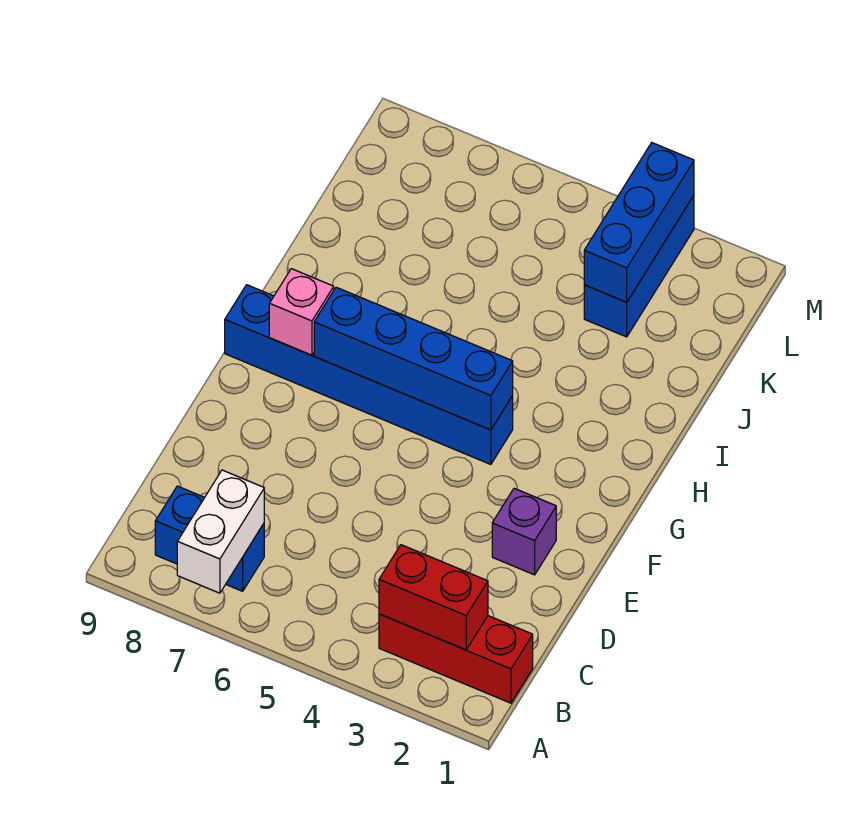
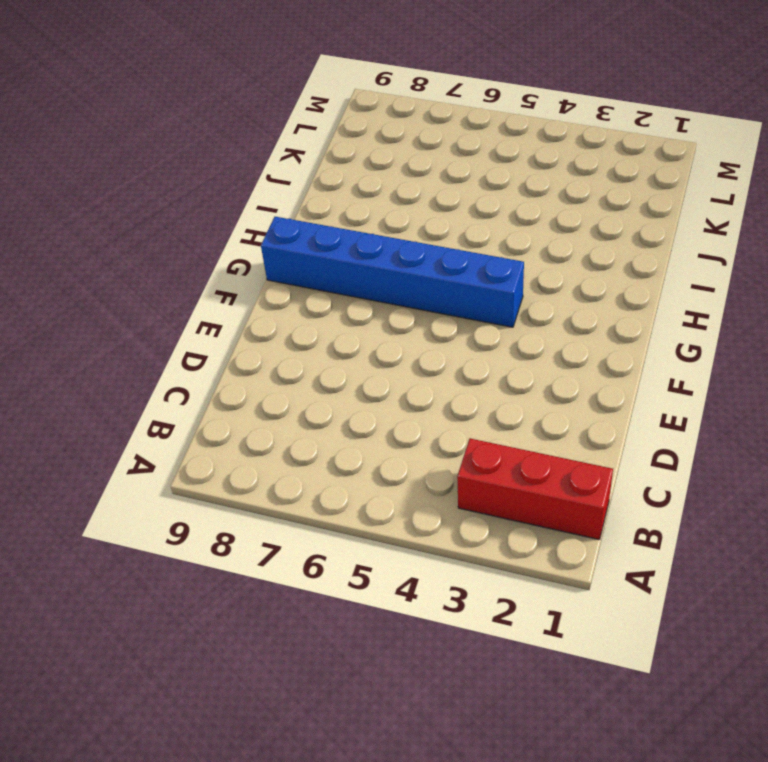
none -> blue 1x2 brick [155,486,264,591]
none -> purple 1x1 brick [492,488,556,575]

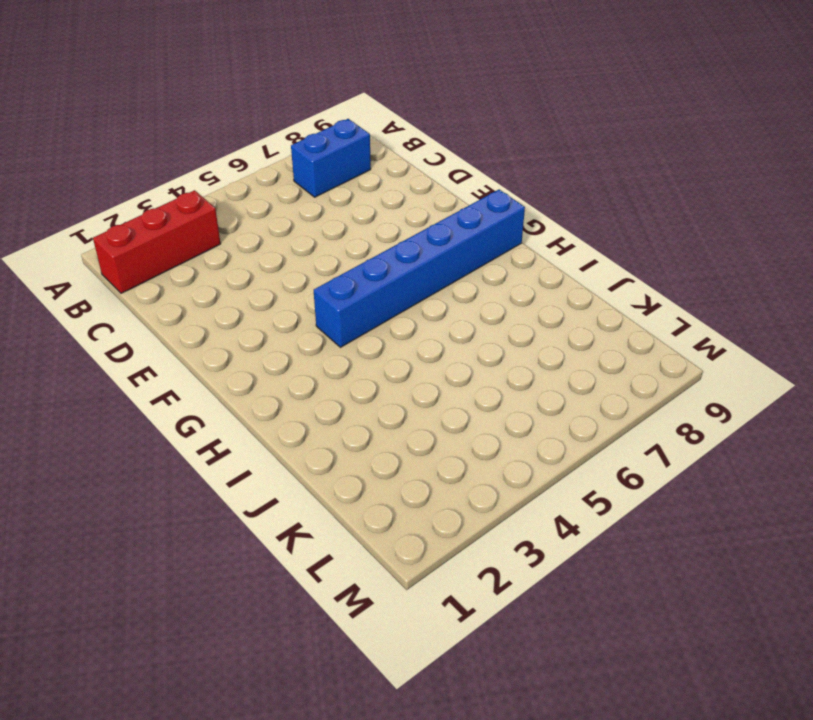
none -> purple 1x1 brick [492,488,556,575]
none -> blue 1x3 brick [584,196,694,337]

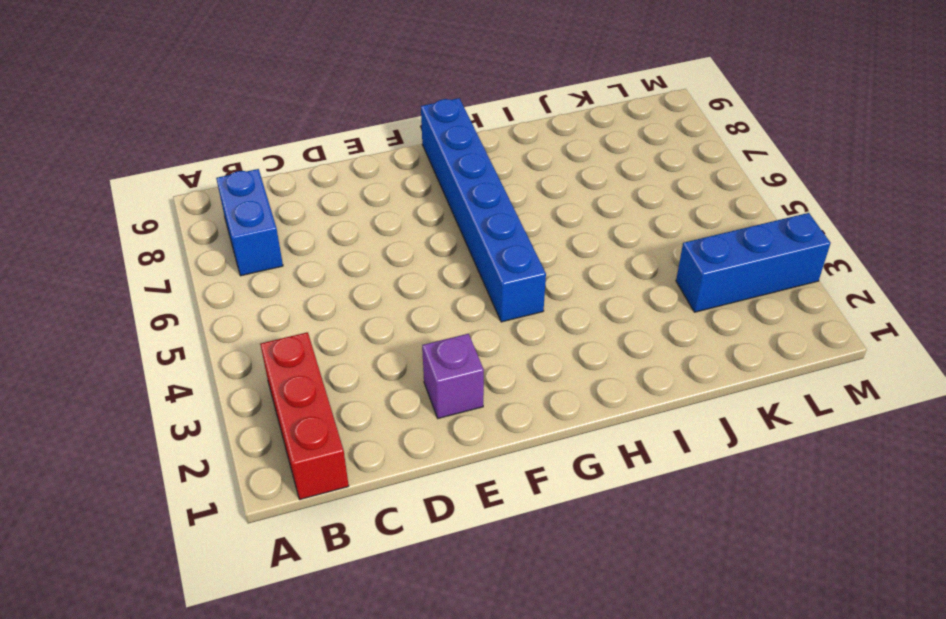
none -> white 1x2 brick [177,470,264,593]
none -> red 1x2 brick [379,545,488,650]

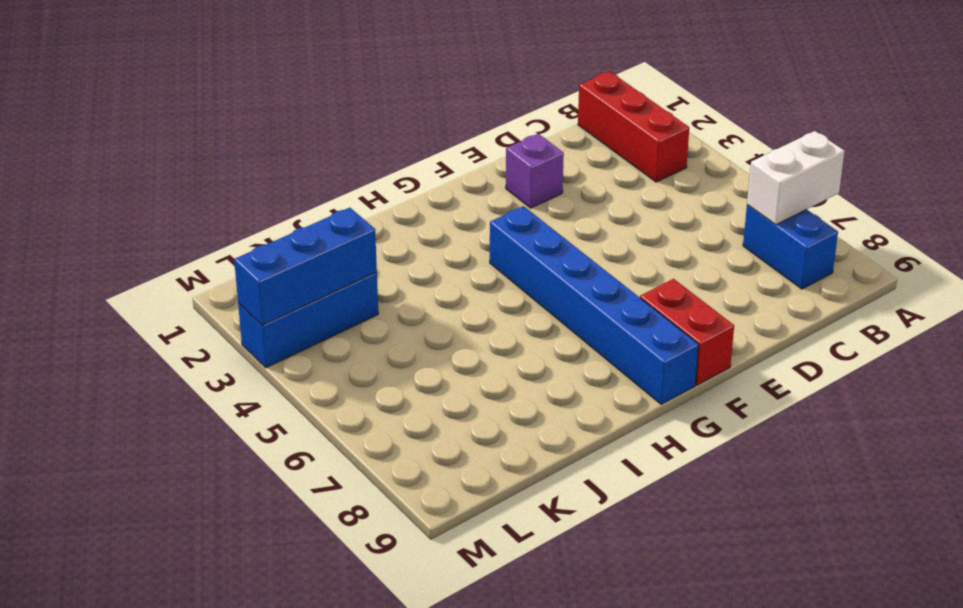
red 1x2 brick [640,279,734,385] -> red 1x2 brick moved to [379,545,488,650]
none -> blue 1x4 brick [314,287,513,430]
none -> pink 1x1 brick [269,269,334,355]

